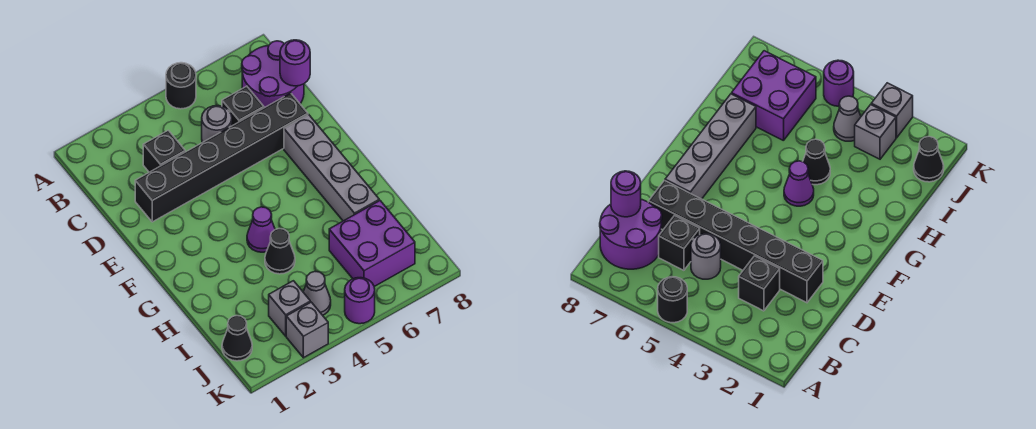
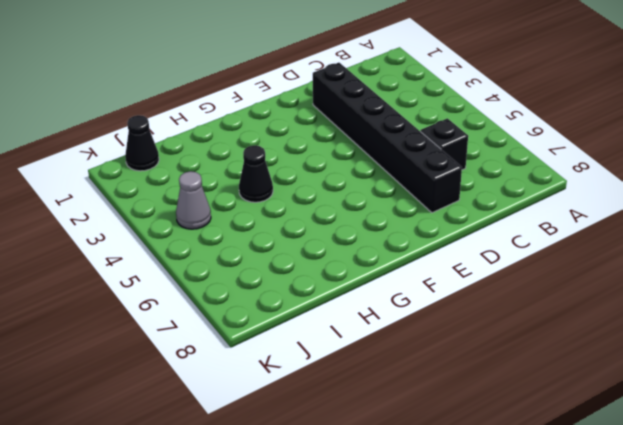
none -> black 1x1 round brick [166,63,196,109]
none -> purple 2x2 round brick [242,41,304,108]
none -> black 1x1 brick [143,130,185,172]

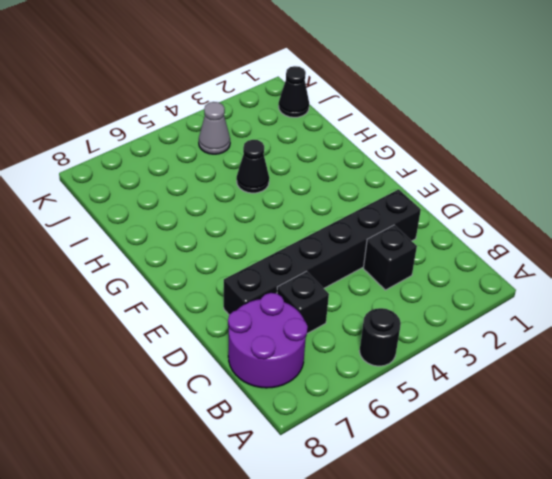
none -> grey 1x1 round brick [202,106,232,142]
none -> grey 1x4 brick [284,115,379,221]
none -> purple 1x1 cone [247,207,275,252]

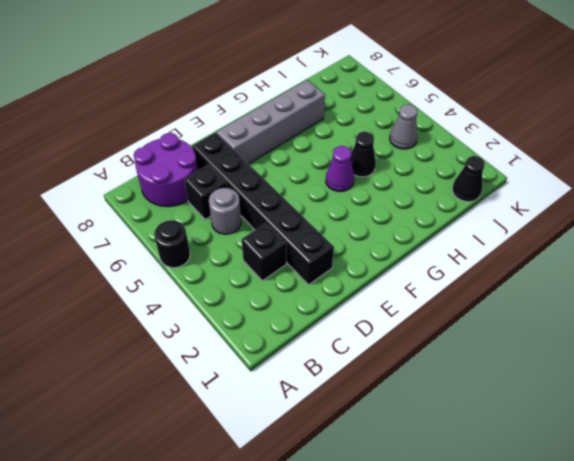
none -> purple 2x2 brick [329,201,415,287]
none -> grey 1x1 brick [269,281,310,336]
none -> grey 1x1 brick [286,302,328,358]

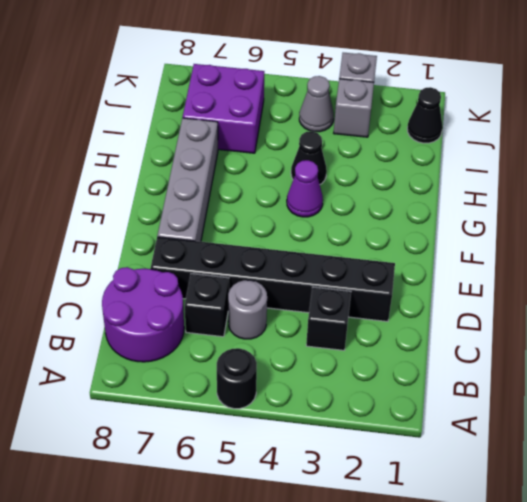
none -> purple 1x1 round brick [345,278,375,324]
none -> purple 1x1 round brick [280,40,310,86]

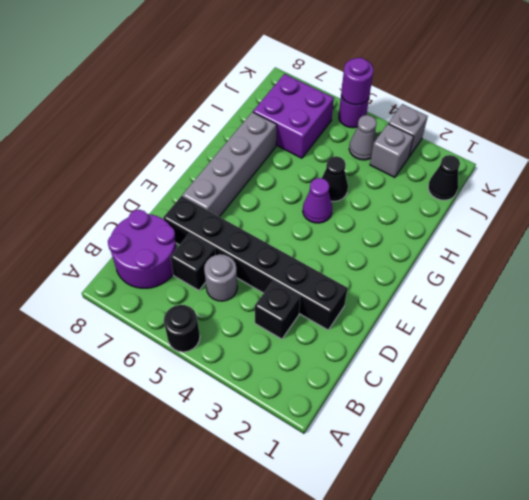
purple 1x1 round brick [341,58,373,105] -> purple 1x1 round brick moved to [280,40,310,86]

